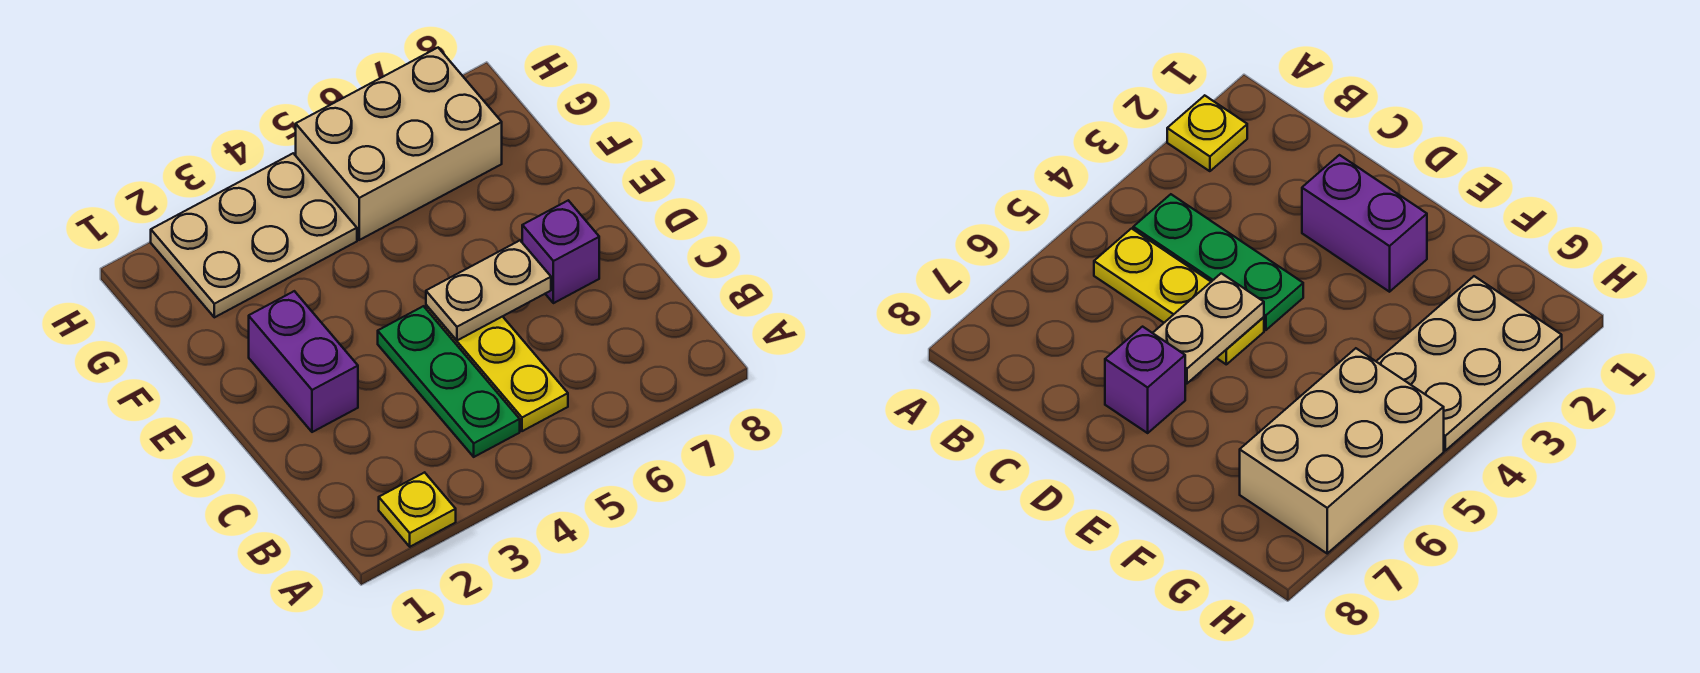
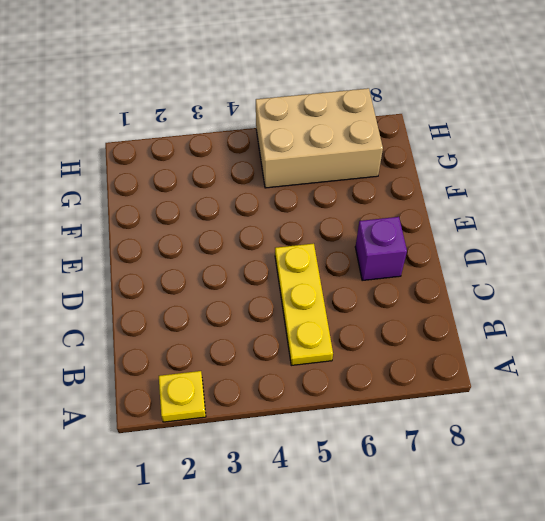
none -> green 1x3 plate [378,306,520,457]
none -> purple 1x2 brick [249,291,358,432]

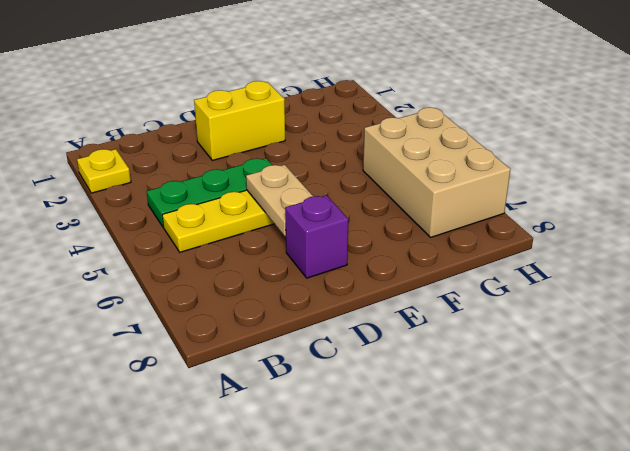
yellow 1x2 brick [194,81,285,160] -> purple 1x2 brick [249,291,358,432]
none -> tan 2x3 plate [151,153,357,317]

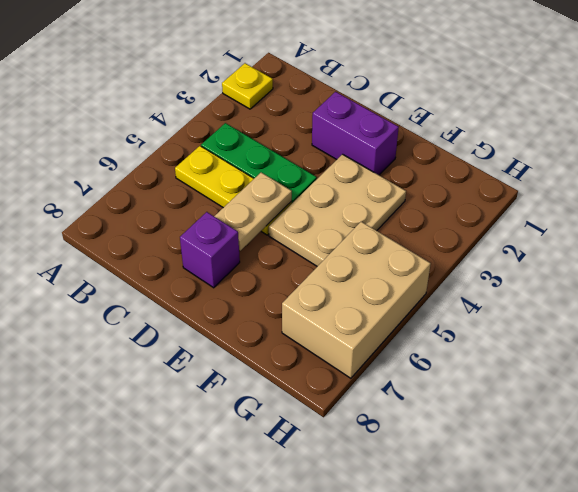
tan 2x3 plate [269,154,406,266] -> tan 2x3 plate moved to [151,153,357,317]

